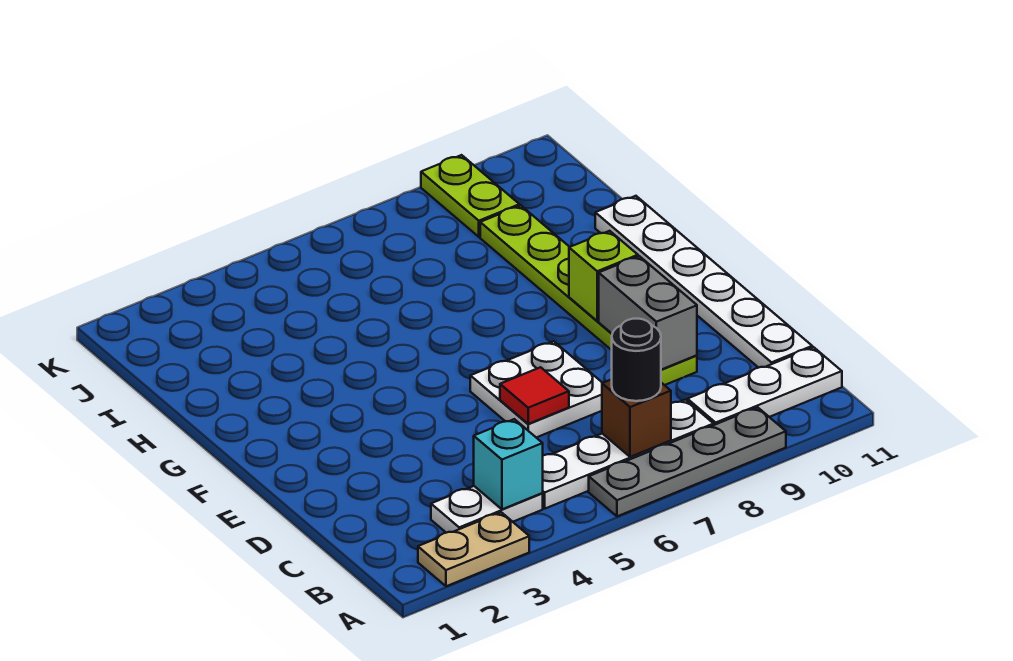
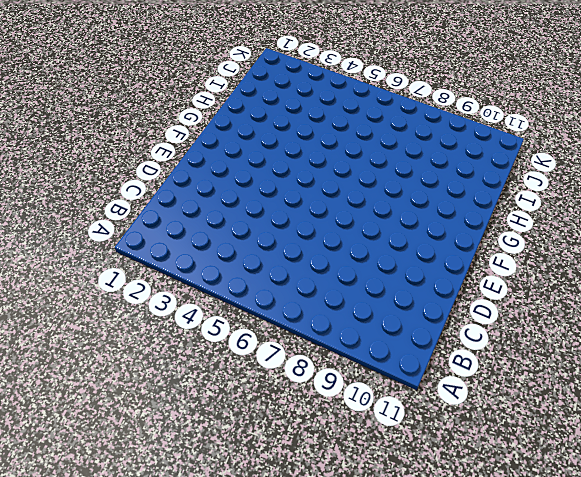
none -> tan 1x2 plate [418,512,529,586]
none -> grey 1x4 plate [589,407,786,516]
none -> white 1x2 plate [431,486,543,533]

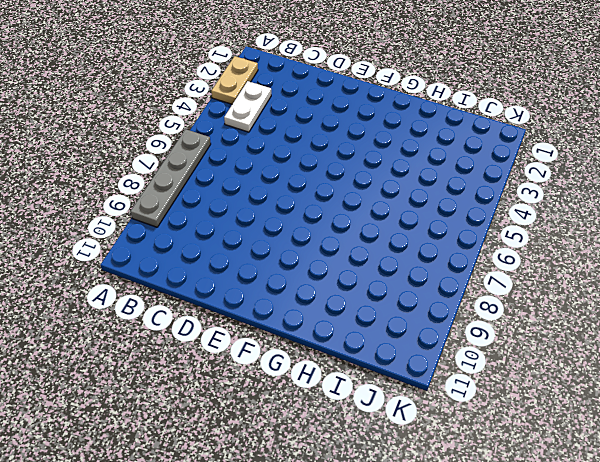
none -> white 1x4 plate [542,400,714,509]
none -> white 1x3 plate [687,347,842,425]
none -> white 1x6 plate [595,196,812,368]

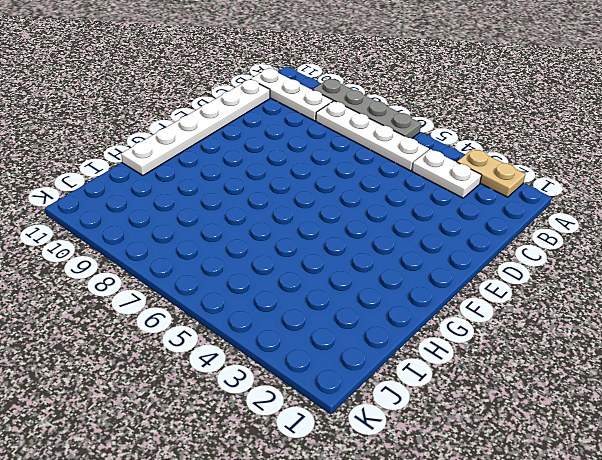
none -> white 2x2 plate [470,341,602,438]
none -> lime 1x6 plate [480,206,697,385]
none -> lime 1x2 plate [421,155,520,237]

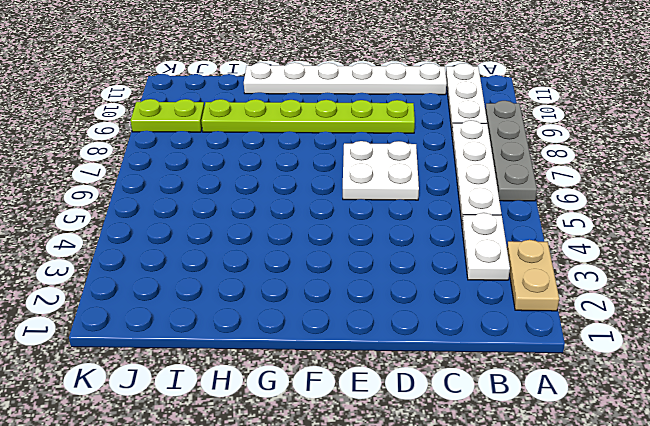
none -> cyan 1x1 brick [474,419,543,509]
none -> brown 1x1 brick [602,379,671,457]
none -> red 1x1 tile [500,367,569,424]

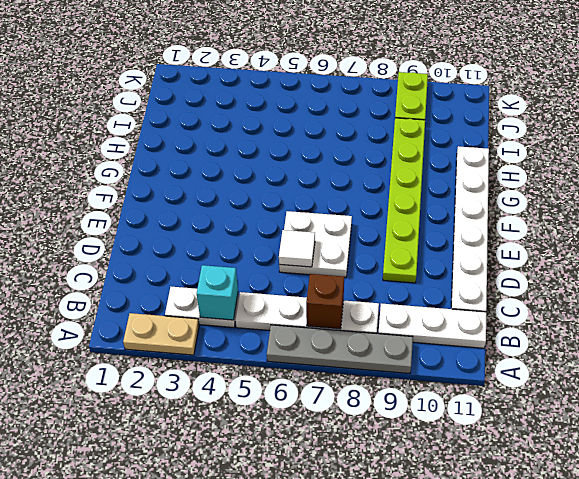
white 1x1 tile [279,230,315,267] -> red 1x1 tile [500,367,569,424]
none -> grey 1x2 brick [599,256,697,370]
none -> lime 1x1 brick [569,231,638,321]
none -> black 1x1 round brick [612,319,661,401]

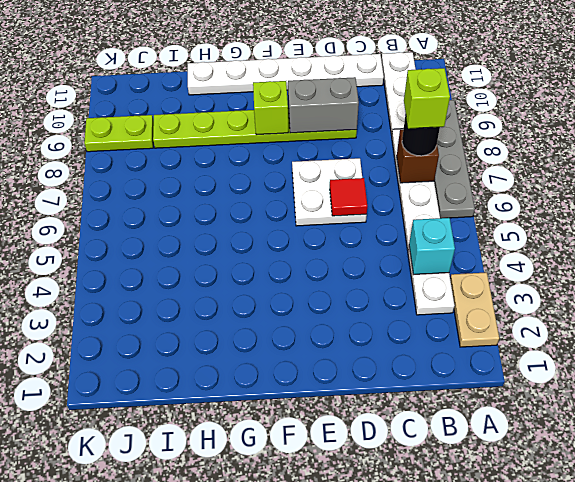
lime 1x1 brick [404,68,450,129] -> none

